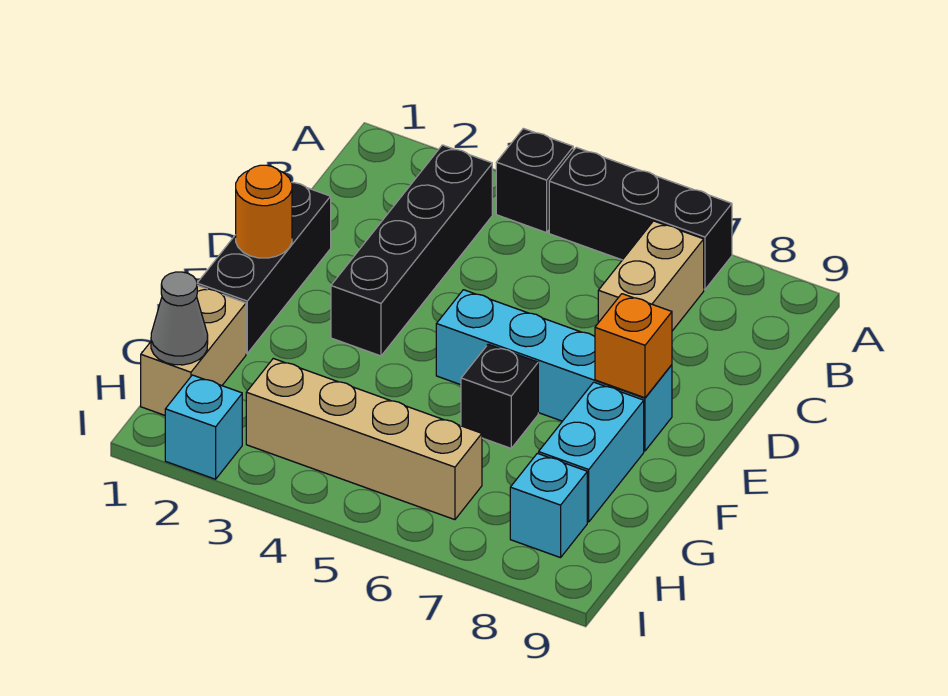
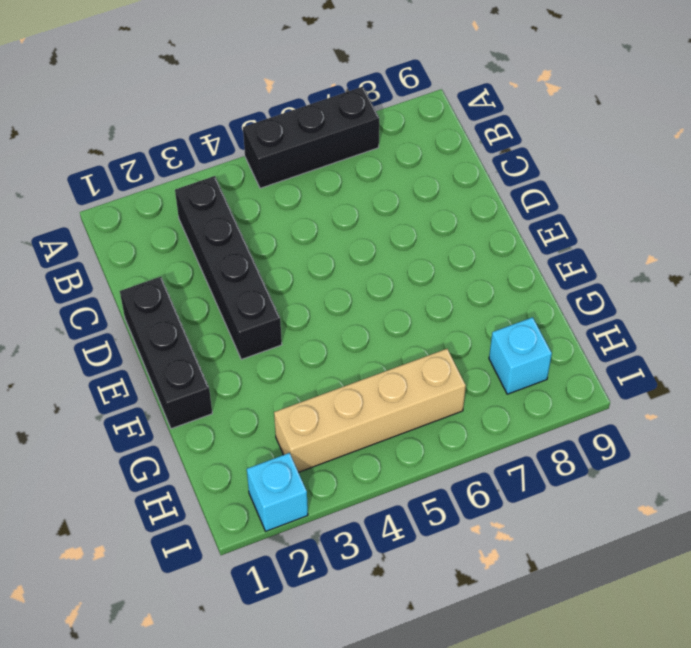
none -> black 1x1 brick [496,128,573,233]
none -> tan 1x2 brick [598,221,704,331]
none -> cyan 1x4 brick [436,290,672,451]

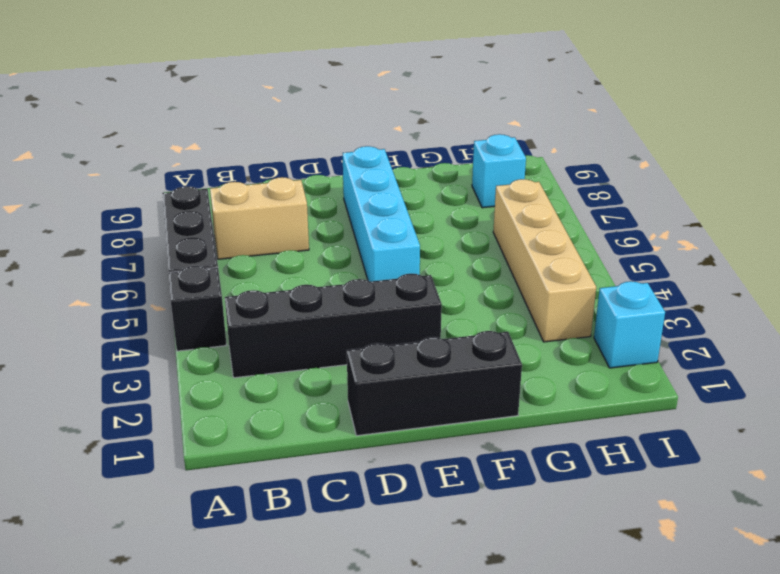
none -> black 1x1 brick [461,344,538,448]
none -> cyan 1x2 brick [539,382,644,522]
none -> tan 1x2 brick [141,285,246,415]

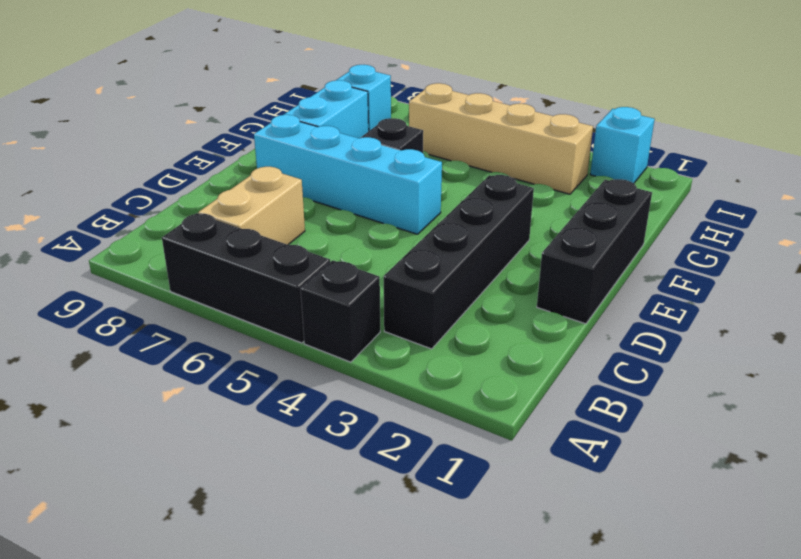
none -> tan 1x2 brick [141,285,246,415]
none -> orange 1x1 round brick [236,165,292,258]
none -> orange 1x1 brick [595,294,672,398]

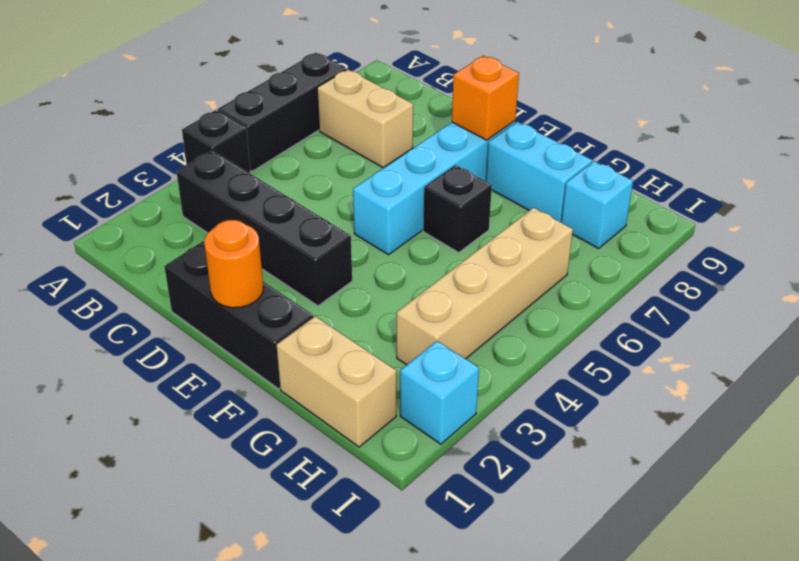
none -> grey 1x1 cone [151,272,208,365]

